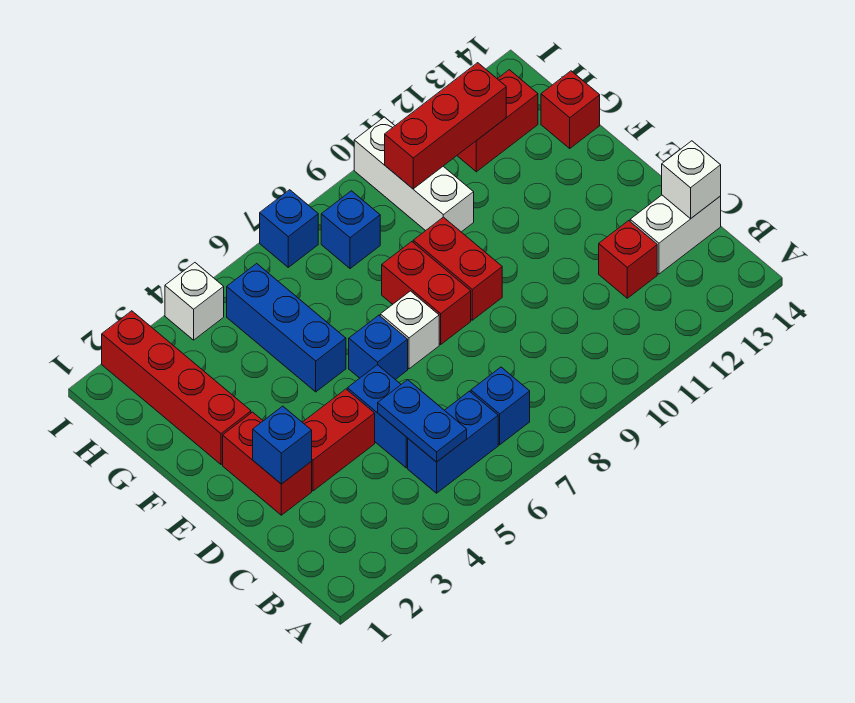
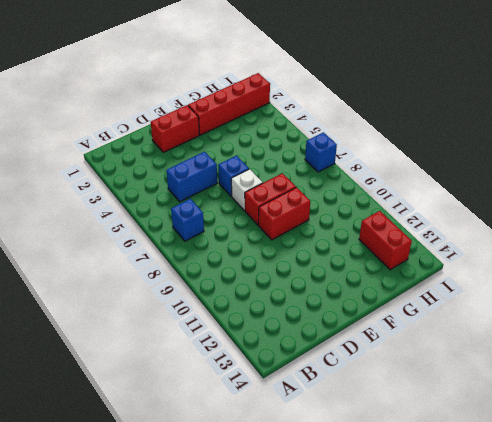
none -> blue 1x2 brick [408,391,498,493]
none -> red 1x1 brick [599,221,657,298]
none -> white 1x2 brick [630,195,721,274]

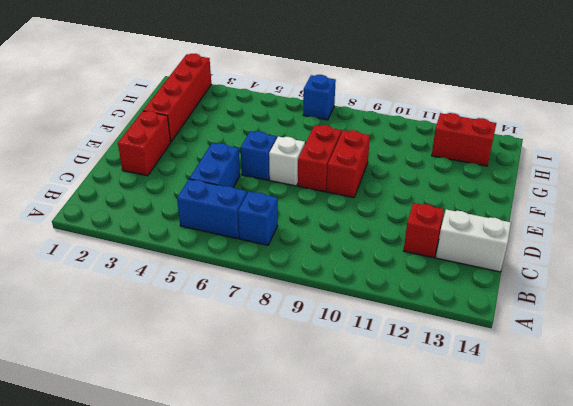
none -> red 1x2 brick [302,389,375,491]
none -> blue 1x3 brick [227,263,346,392]
none -> white 1x3 brick [354,117,474,232]

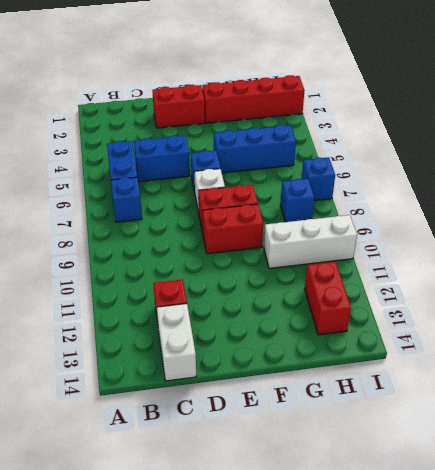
none -> red 1x2 brick [302,389,375,491]
none -> red 1x1 brick [541,71,600,148]
none -> white 1x1 brick [165,263,224,340]

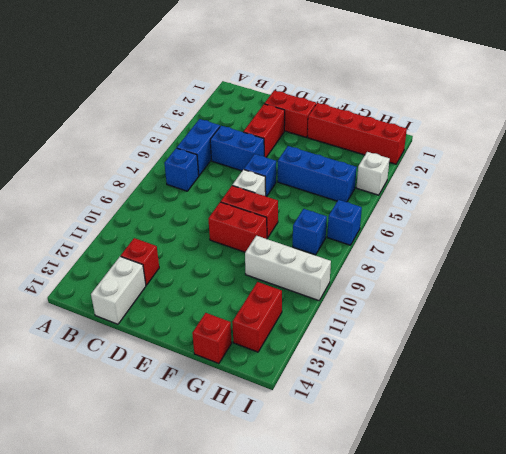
none -> blue 1x2 plate [378,380,467,462]
none -> white 1x1 brick [662,141,721,219]
none -> blue 1x1 brick [253,406,312,484]

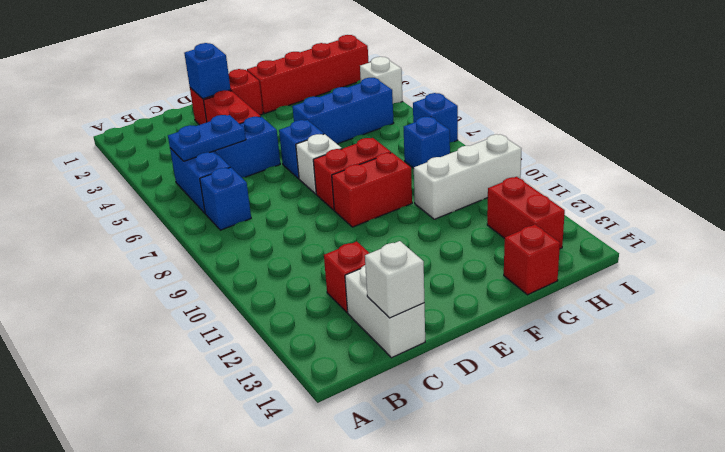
none -> red 1x3 brick [385,63,506,189]

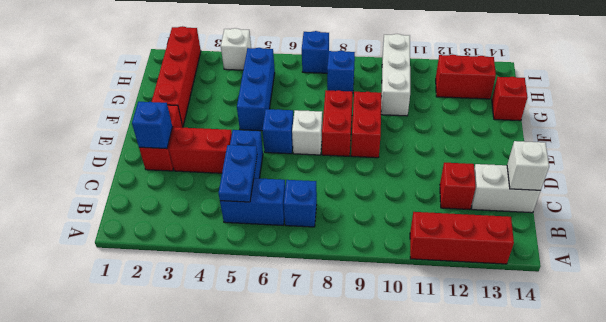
red 1x3 brick [410,212,514,264] -> red 1x3 brick moved to [385,63,506,189]

